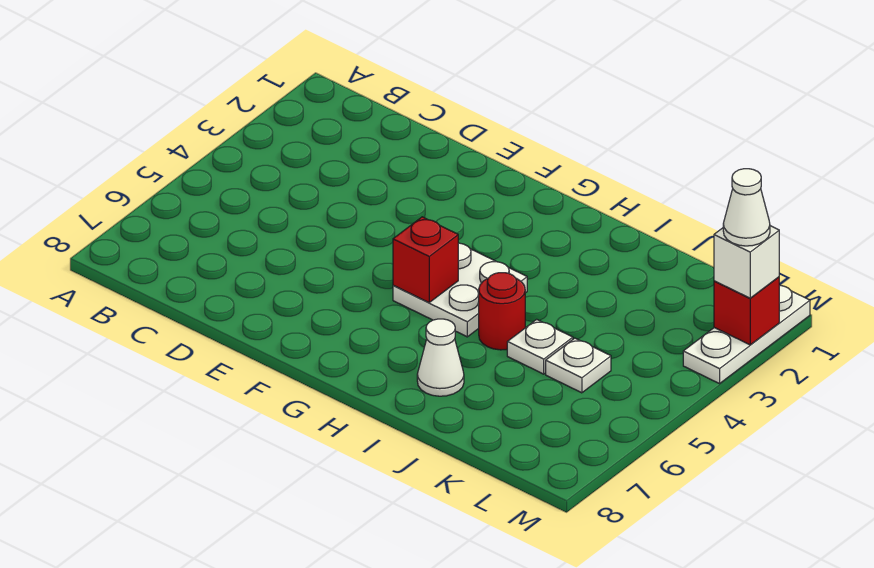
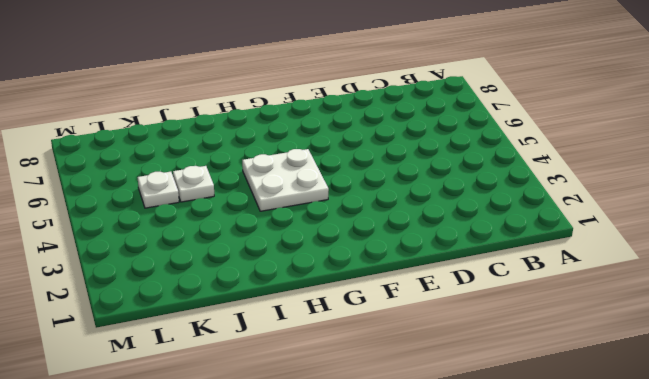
none -> red 1x1 round brick [479,273,525,350]
none -> white 1x1 cone [417,319,464,396]

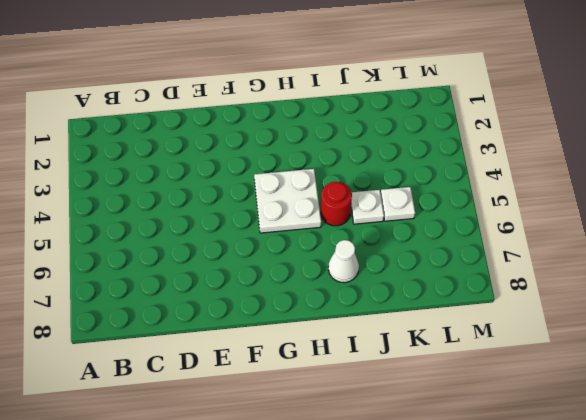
none -> white 1x3 plate [683,285,810,384]
none -> red 1x1 brick [393,217,458,302]

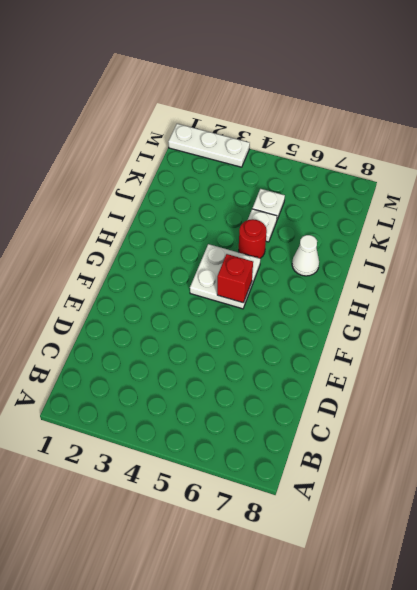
none -> red 1x1 brick [714,277,779,345]
none -> white 1x1 brick [714,226,779,298]

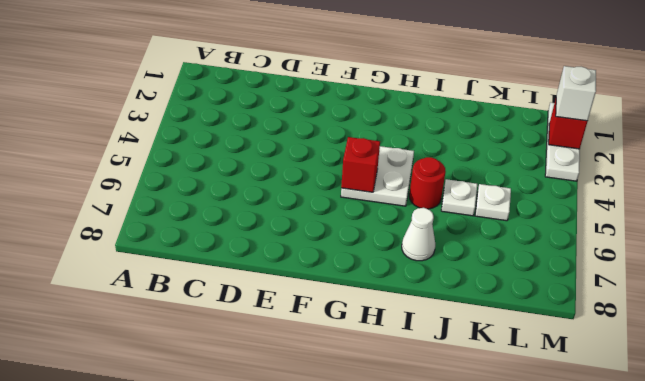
none -> white 1x1 cone [723,169,770,246]

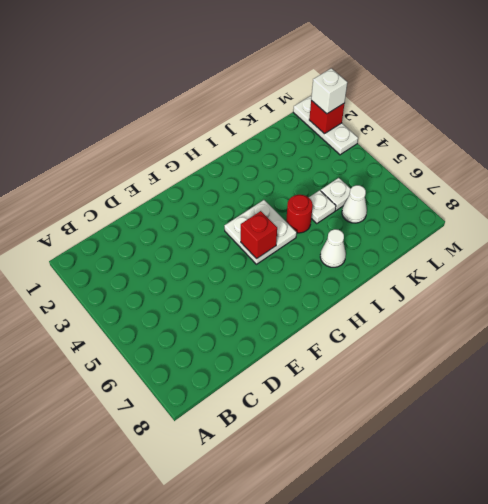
white 1x1 cone [342,185,367,223] -> white 1x1 cone moved to [723,169,770,246]

